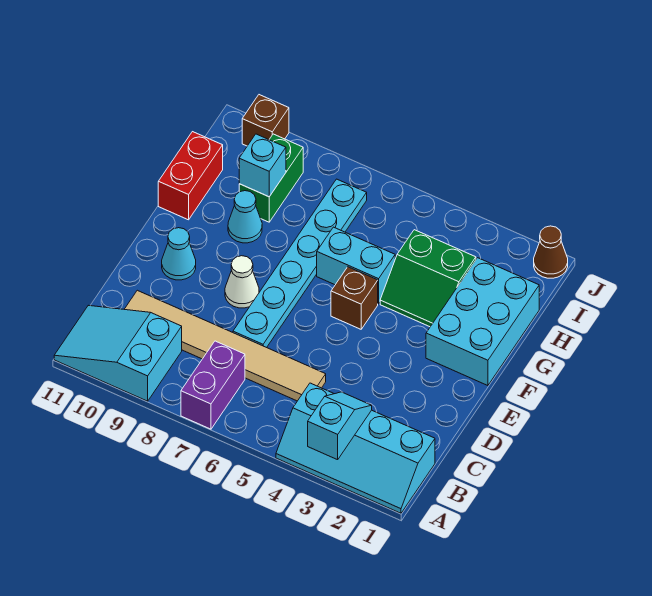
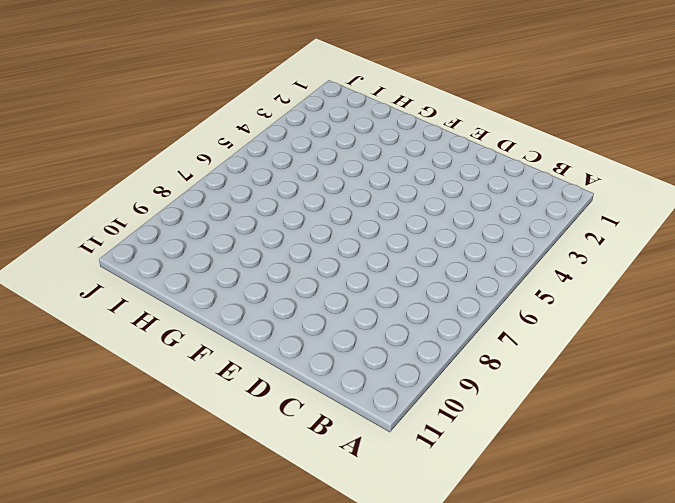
none -> cyan 2x4 slope [276,383,435,513]
none -> purple 1x2 brick [181,341,245,429]
none -> cyan 2x3 slope [54,305,182,401]

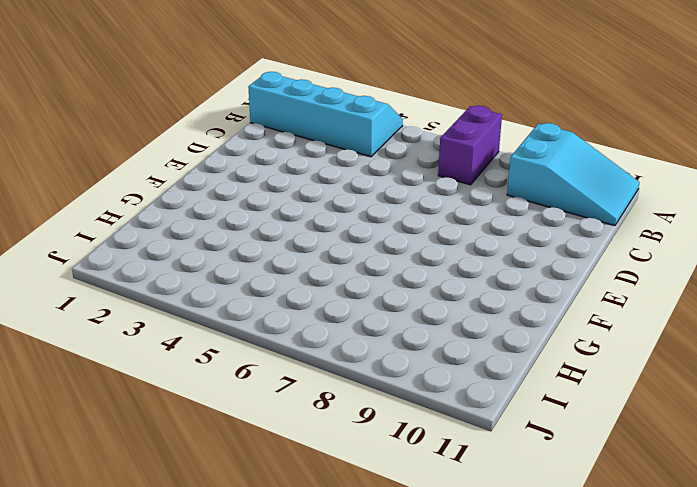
none -> tan 1x6 tile [124,290,326,401]
none -> cyan 1x6 plate [233,179,367,348]
none -> white 1x1 cone [225,256,259,308]

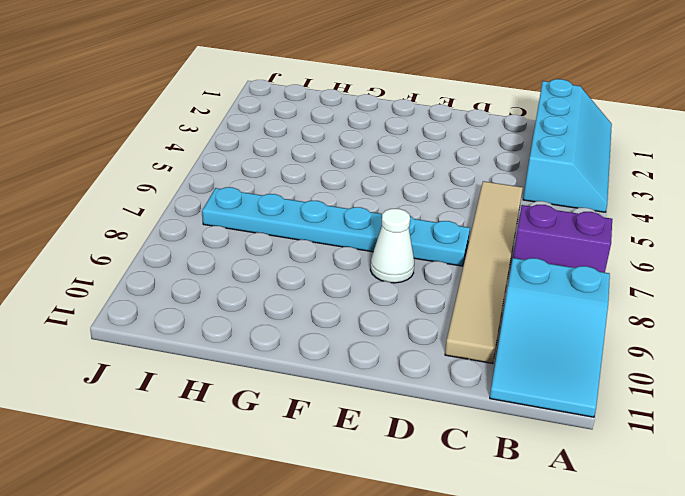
none -> cyan 1x1 cone [162,228,196,280]
none -> cyan 2x3 brick [426,258,539,386]
none -> brown 1x1 brick [331,267,378,329]

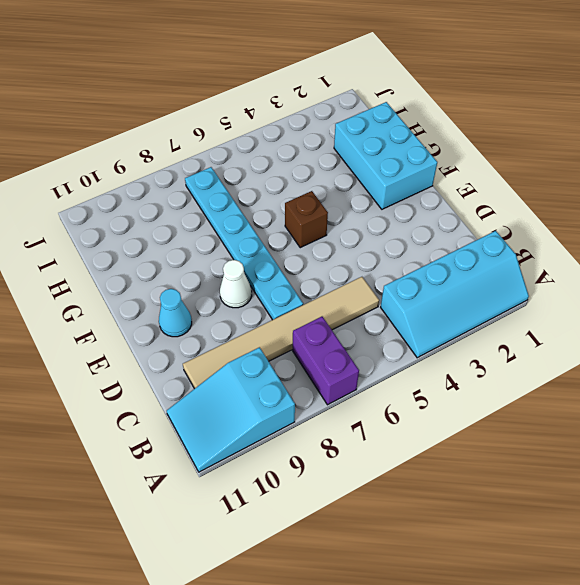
none -> green 2x2 slope [380,230,476,327]
none -> cyan 1x2 brick [317,227,395,304]
none -> cyan 1x1 cone [228,191,262,243]

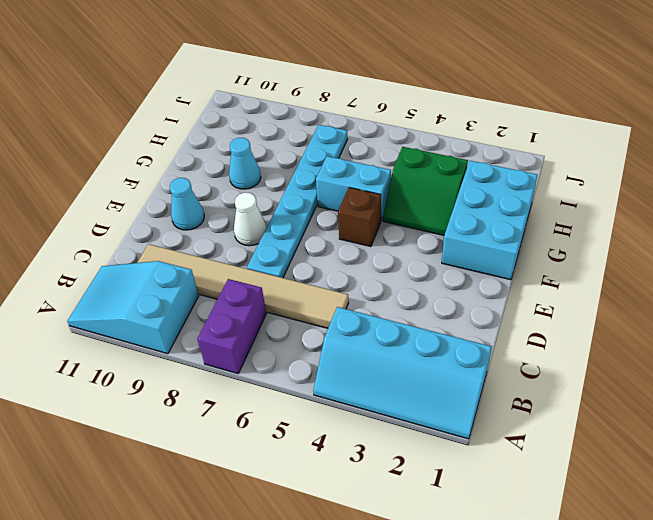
none -> red 1x2 brick [158,132,223,220]
none -> green 1x2 brick [239,134,303,222]
none -> brown 1x1 cone [534,226,568,278]

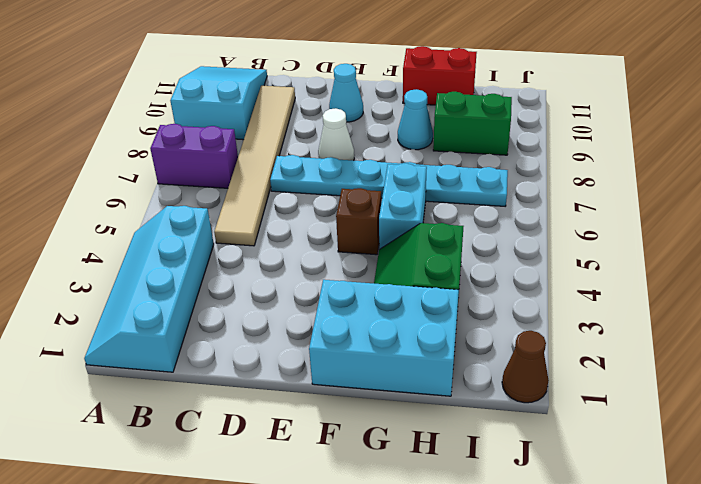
none -> brown 1x1 brick [242,95,289,146]
none -> cyan 1x2 slope [308,392,372,460]
none -> cyan 1x1 brick [239,134,286,197]

